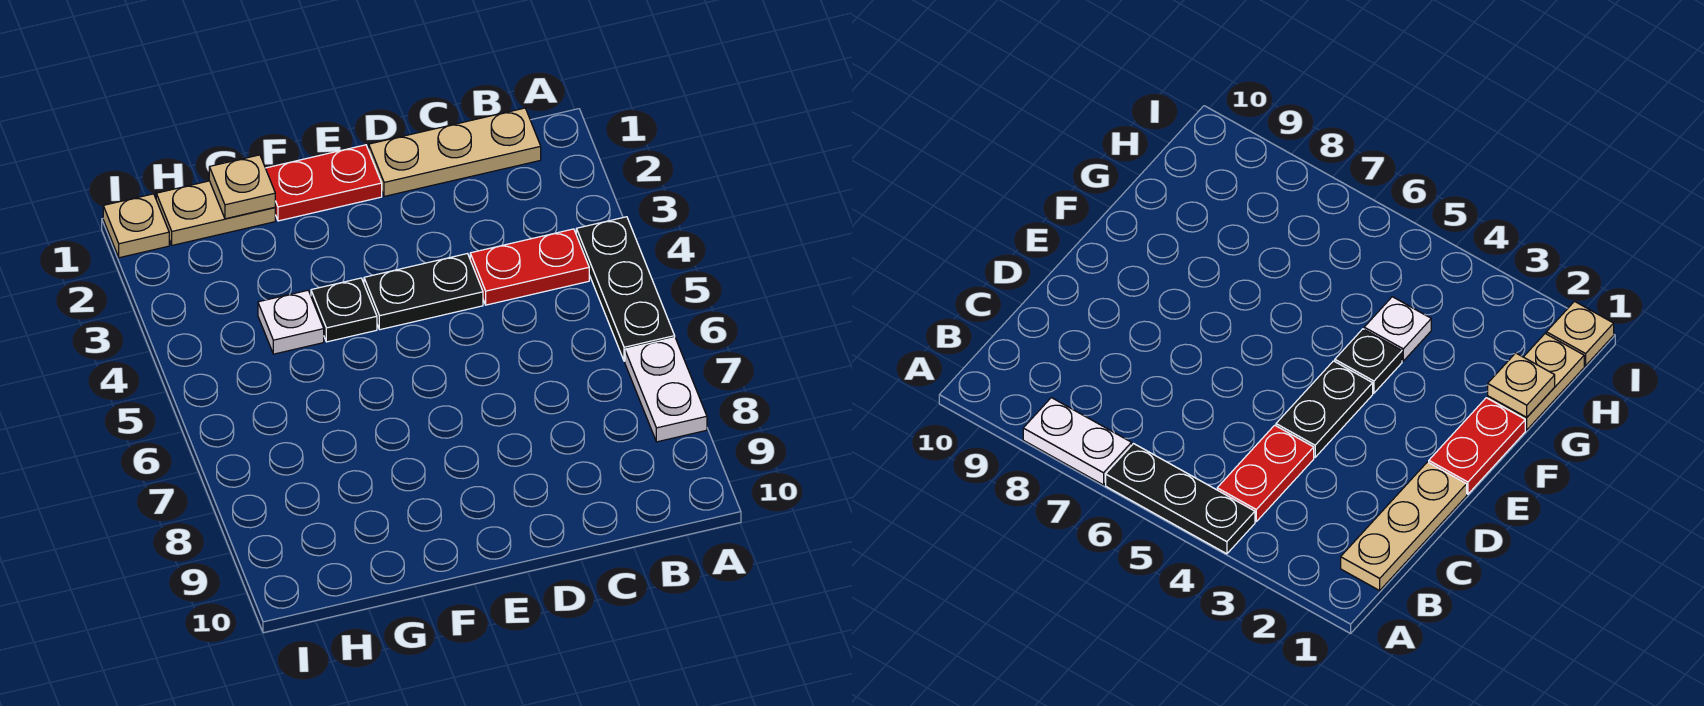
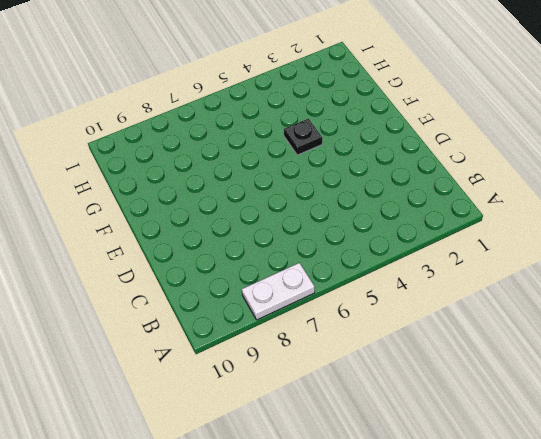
none -> black 1x3 plate [576,217,675,361]
none -> tan 1x3 plate [369,108,541,196]

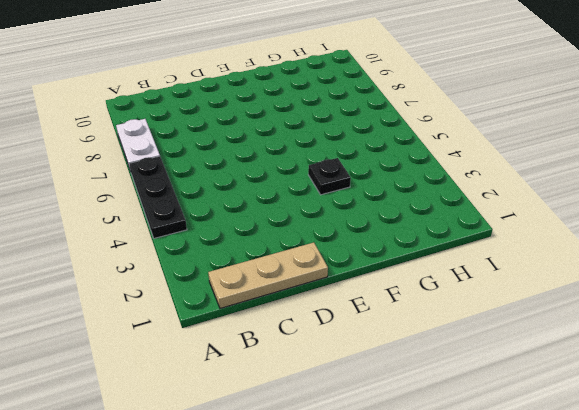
none -> red 1x2 plate [470,229,589,305]
none -> black 1x2 plate [364,254,483,330]

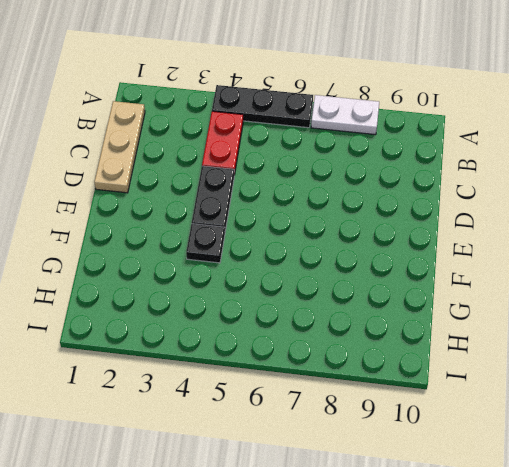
none -> red 1x2 plate [266,145,382,221]
none -> tan 1x2 plate [156,181,275,245]

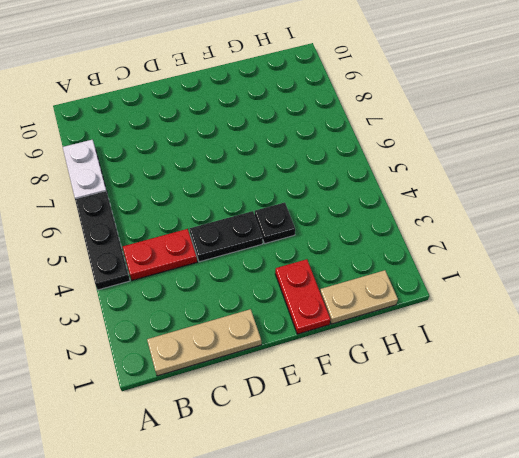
red 1x2 plate [275,259,330,334] -> red 1x2 plate turned to [266,145,382,221]
none -> white 1x1 plate [258,290,324,354]
none -> tan 1x1 plate [103,194,169,258]

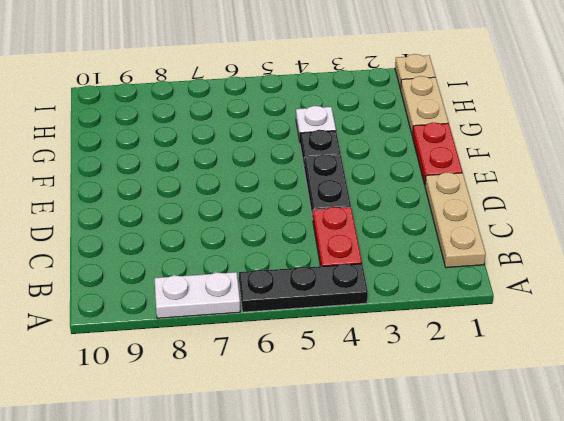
none -> tan 1x1 plate [209,155,275,219]

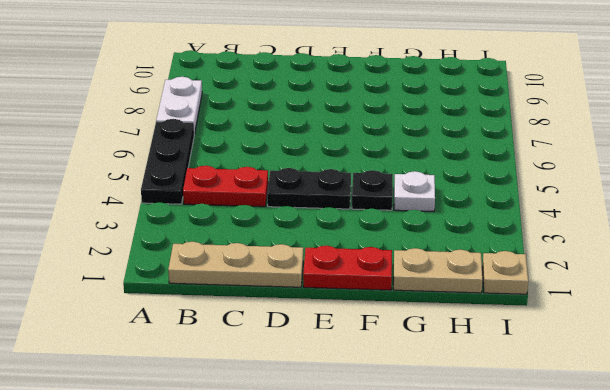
none -> tan 1x1 plate [209,155,275,219]

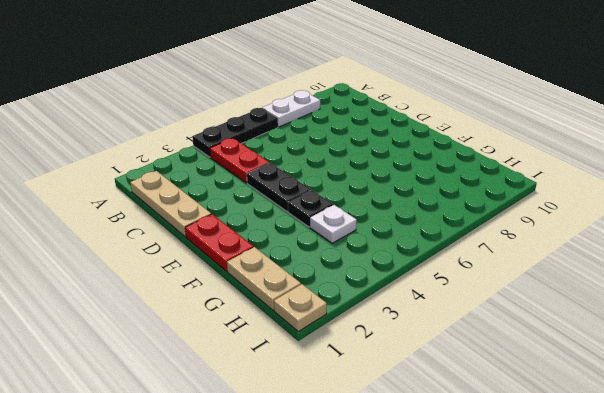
none -> tan 1x1 plate [209,155,275,219]

